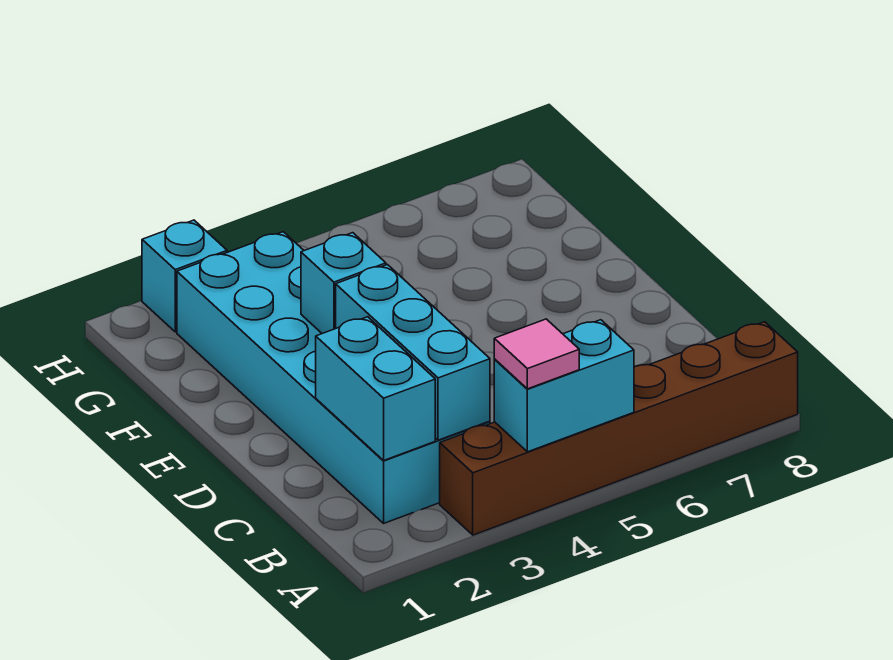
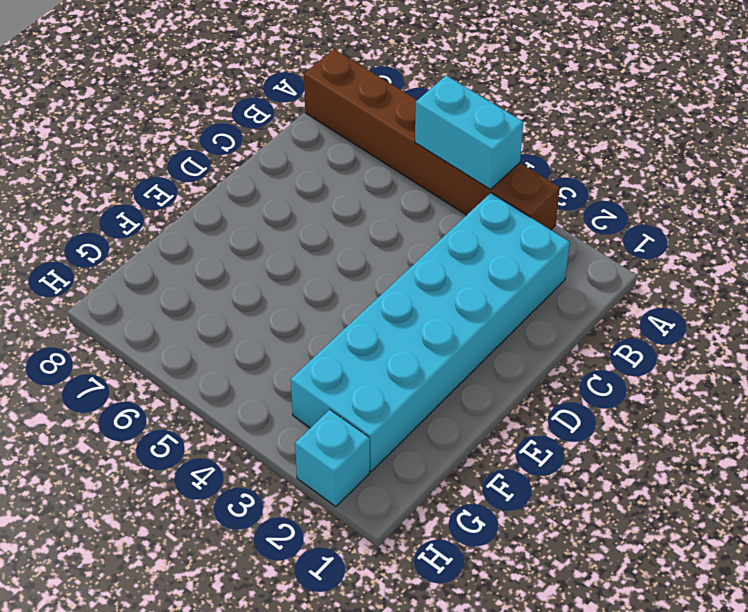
none -> cyan 1x2 brick [316,317,435,460]
none -> cyan 1x3 brick [336,265,490,440]

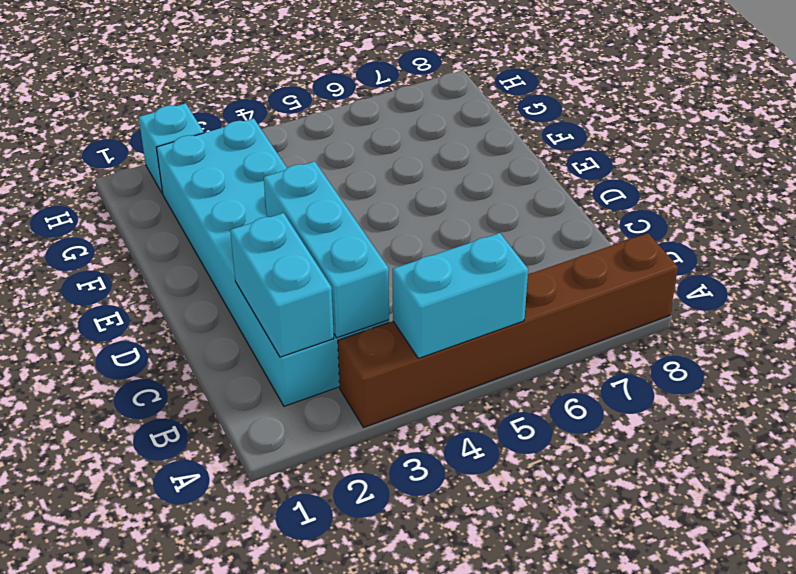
none -> cyan 1x1 brick [301,233,386,334]
none -> pink 1x1 tile [494,319,579,389]

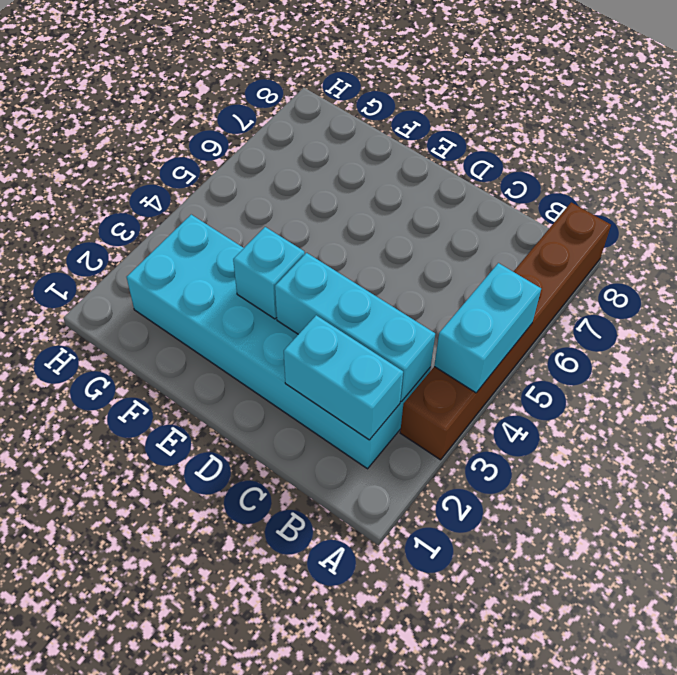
none -> cyan 1x1 brick [142,220,227,332]
none -> pink 1x1 tile [494,319,579,389]

